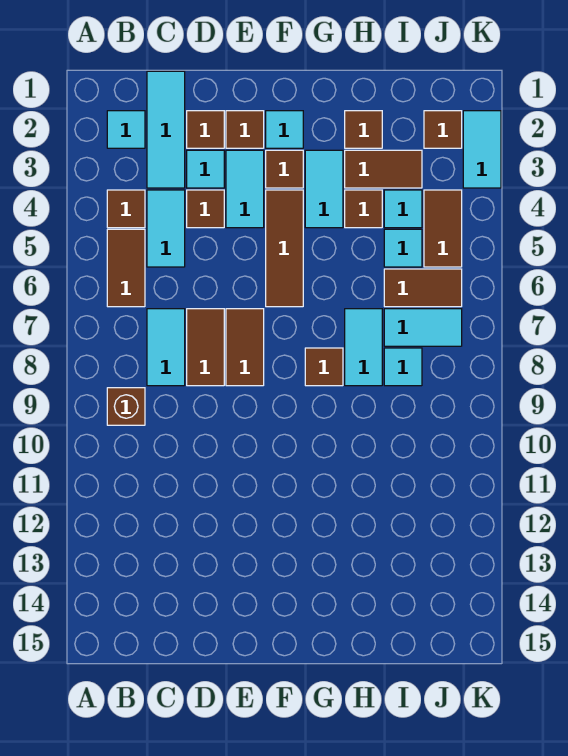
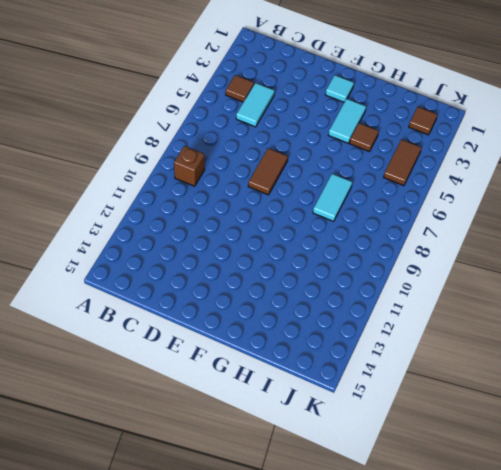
none -> cyan 1x1 tile [107,111,145,148]
none -> brown 1x2 tile [107,229,145,307]
none -> cyan 1x3 tile [147,71,185,188]
none -> cyan 1x2 tile [147,309,185,386]

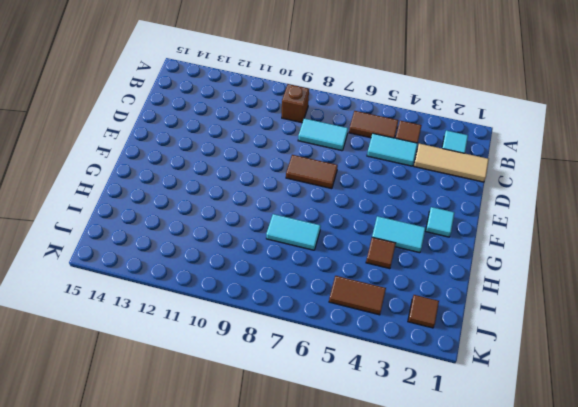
tan 1x3 tile [414,144,489,182] -> cyan 1x3 tile [147,71,185,188]
none -> brown 1x1 tile [187,111,224,148]
none -> cyan 1x1 tile [187,150,224,188]
none -> brown 1x1 tile [187,190,224,228]
none -> brown 1x2 tile [187,309,224,386]

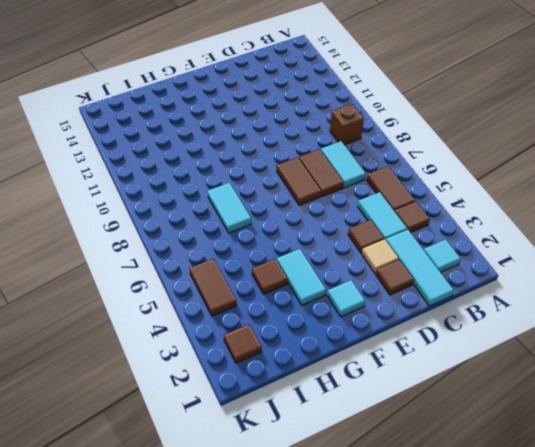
tan 1x1 tile [362,239,399,274] -> cyan 1x1 tile [187,150,224,188]
none -> brown 1x1 tile [226,111,264,148]
none -> cyan 1x2 tile [226,150,264,228]
none -> brown 1x1 tile [266,150,303,188]
none -> brown 1x3 tile [266,190,303,307]

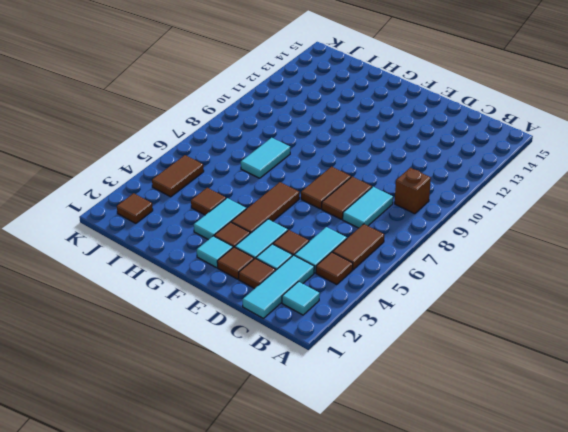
none -> brown 1x1 tile [305,348,343,386]
none -> brown 1x1 tile [345,111,382,148]
none -> brown 1x2 tile [345,150,422,188]
none -> cyan 1x1 tile [384,190,422,228]

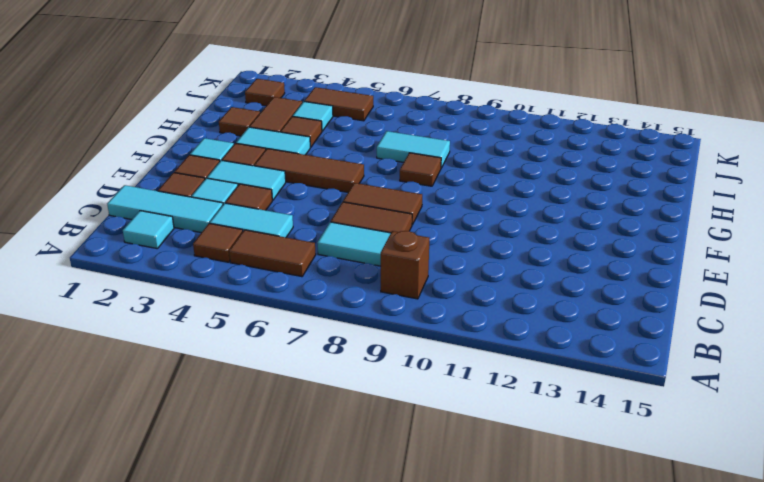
none -> cyan 1x1 tile [384,229,422,267]
none -> brown 1x2 tile [384,269,462,307]
none -> cyan 1x2 tile [384,309,462,346]
none -> cyan 1x1 tile [384,348,422,386]

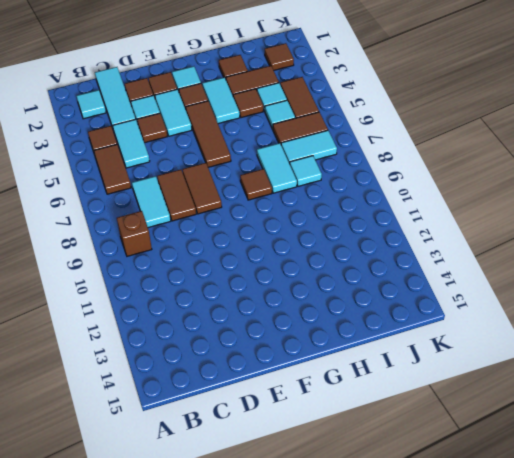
none -> cyan 1x2 tile [463,111,501,188]

